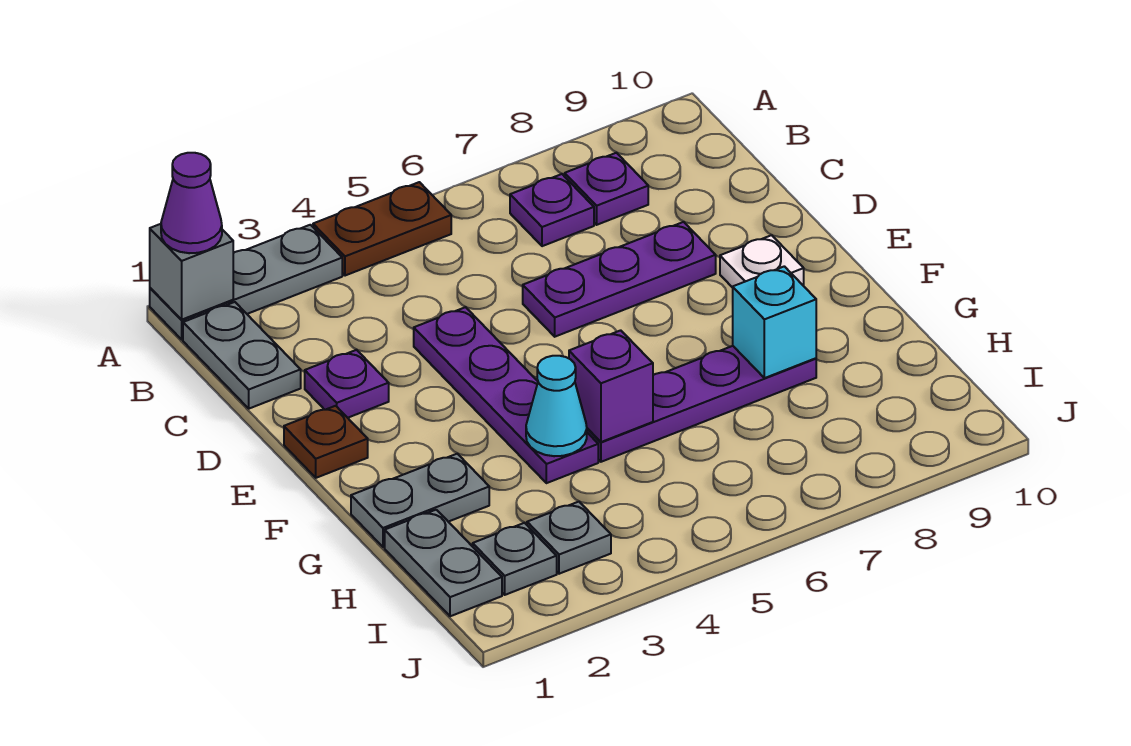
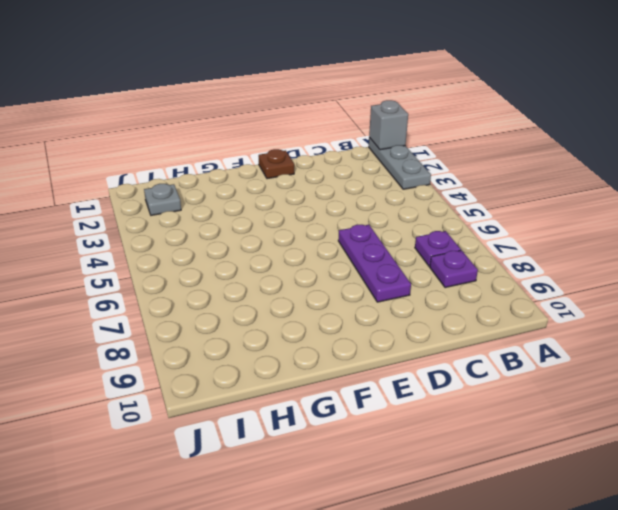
none -> brown 1x2 plate [313,182,451,276]
none -> grey 1x2 plate [183,302,301,409]
none -> purple 1x1 plate [305,350,389,418]

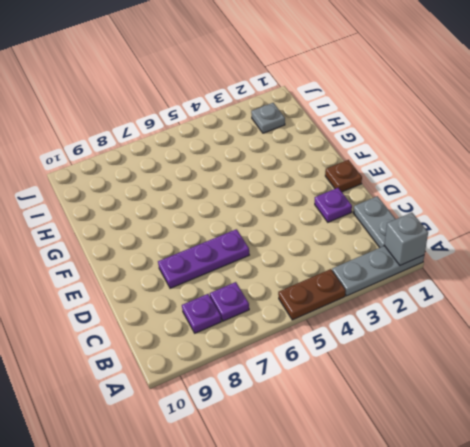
none -> purple 1x4 plate [414,307,598,483]
none -> white 1x1 plate [720,235,804,288]
none -> grey 1x2 plate [351,454,489,547]

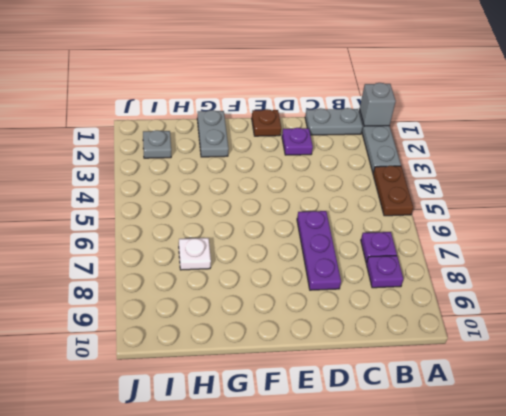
white 1x1 plate [179,238,211,270] -> white 1x1 plate moved to [720,235,804,288]
none -> purple 1x4 plate [414,307,598,483]
none -> purple 1x4 plate [587,346,816,462]
none -> grey 1x2 plate [385,510,502,616]

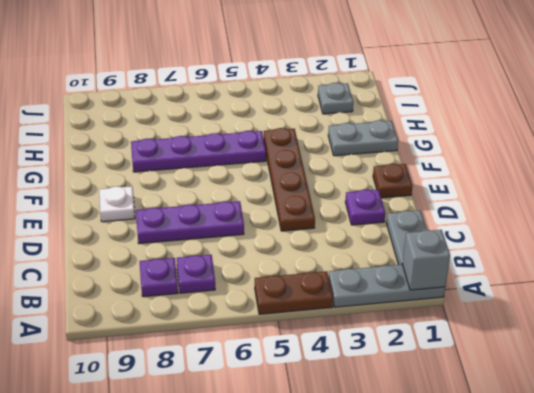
brown 1x4 plate [264,128,315,231] -> purple 1x4 plate [414,307,598,483]
none -> grey 1x2 plate [385,510,502,616]
none -> grey 1x1 plate [527,502,611,574]
none -> cyan 1x1 cone [526,356,587,456]

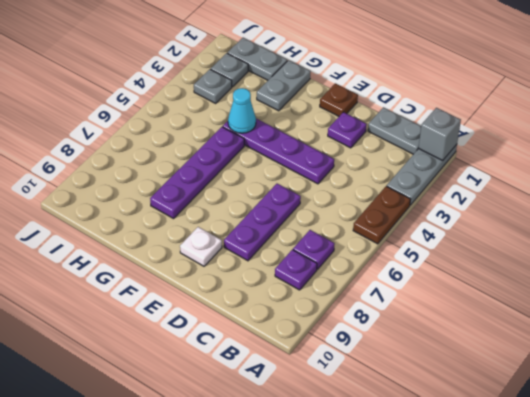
none -> purple 1x1 brick [569,330,653,442]
none -> cyan 1x1 brick [733,266,816,378]
none -> purple 1x1 cone [161,153,222,253]

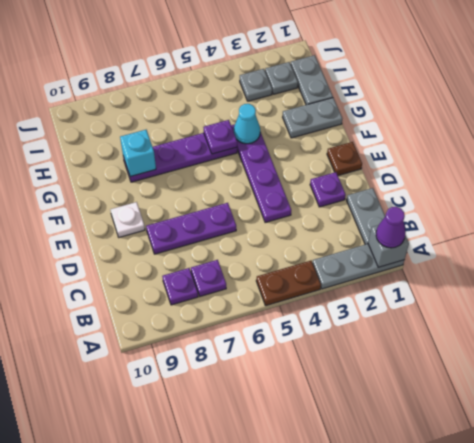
purple 1x1 plate [204,120,237,154] -> purple 1x1 brick [569,330,653,442]

